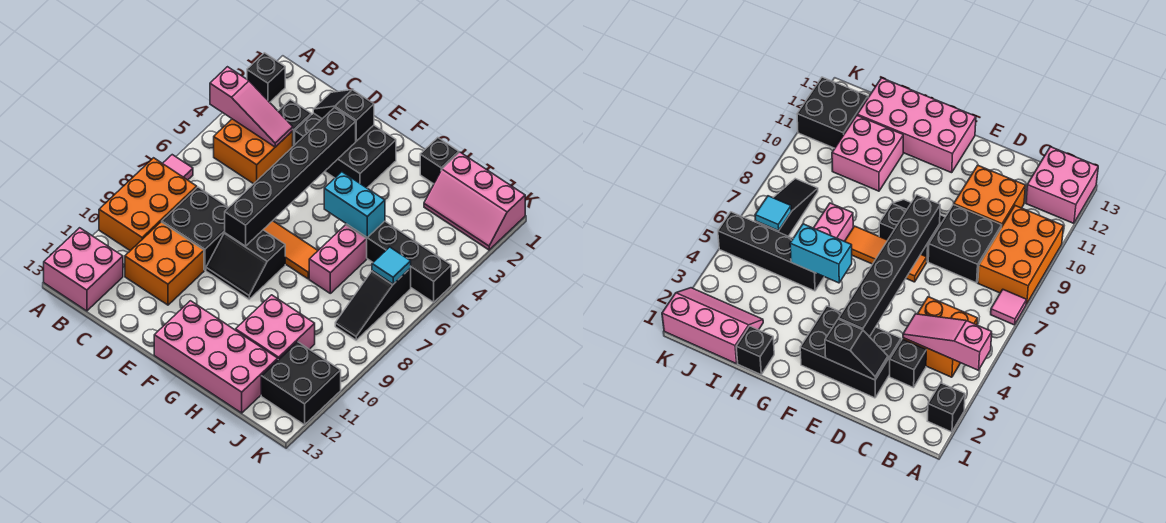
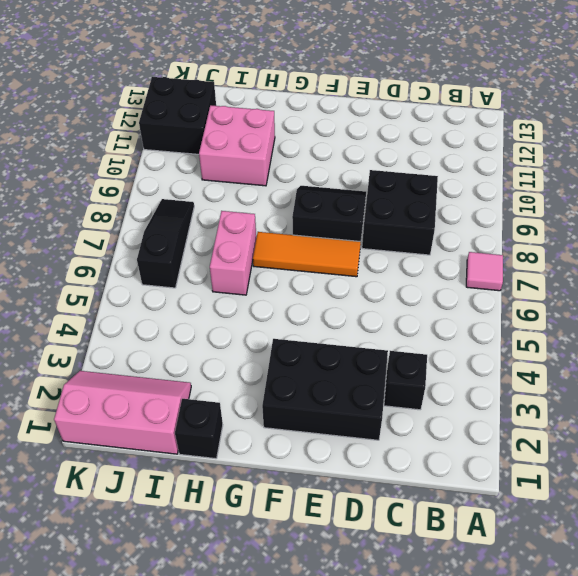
none -> black 1x1 brick [247,53,285,102]
none -> orange 2x3 brick [99,158,197,251]
none -> pink 2x2 brick [44,228,123,311]

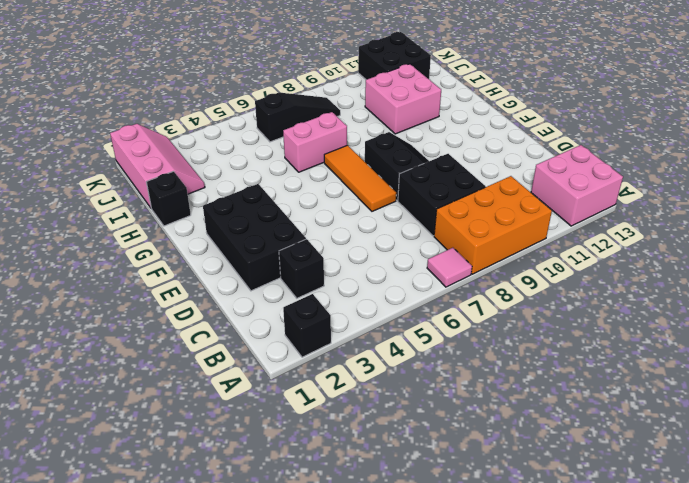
none -> orange 2x2 brick [214,119,293,184]
none -> orange 2x2 brick [125,222,204,305]
none -> pink 2x4 brick [154,301,278,413]

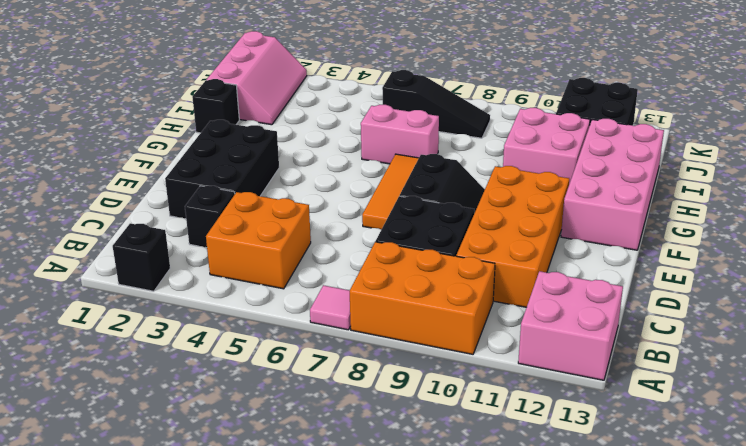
orange 2x4 brick [456,166,569,307] -> orange 2x2 brick [125,222,204,305]
none -> black 1x4 brick [346,221,451,302]
none -> pink 1x3 slope [210,67,293,147]
none -> black 1x2 slope [313,90,374,141]

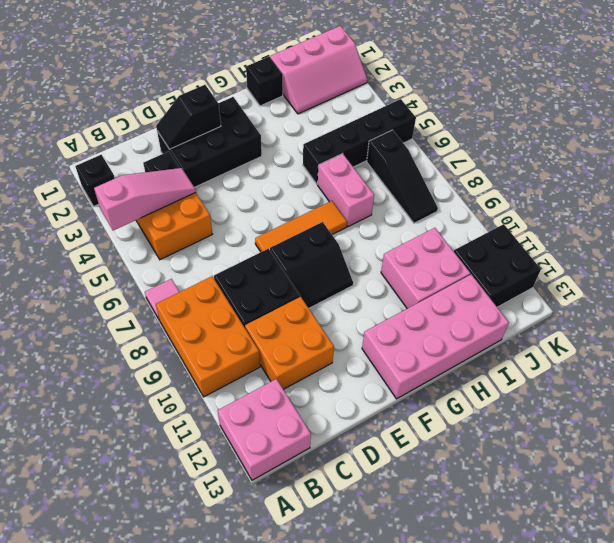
none -> black 1x6 brick [225,108,356,246]
none -> cyan 1x2 brick [324,172,385,238]
none -> cyan 1x1 tile [372,247,411,284]

